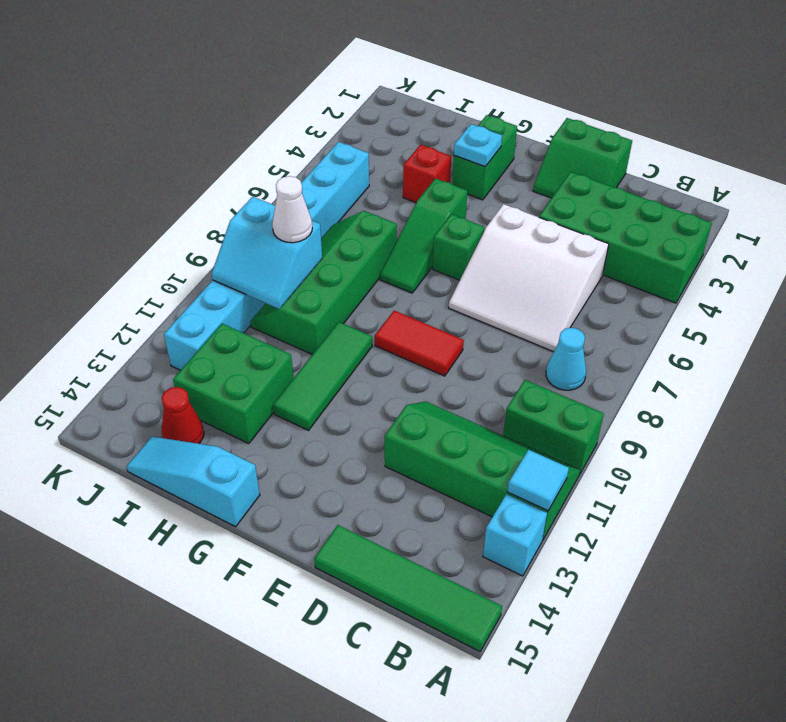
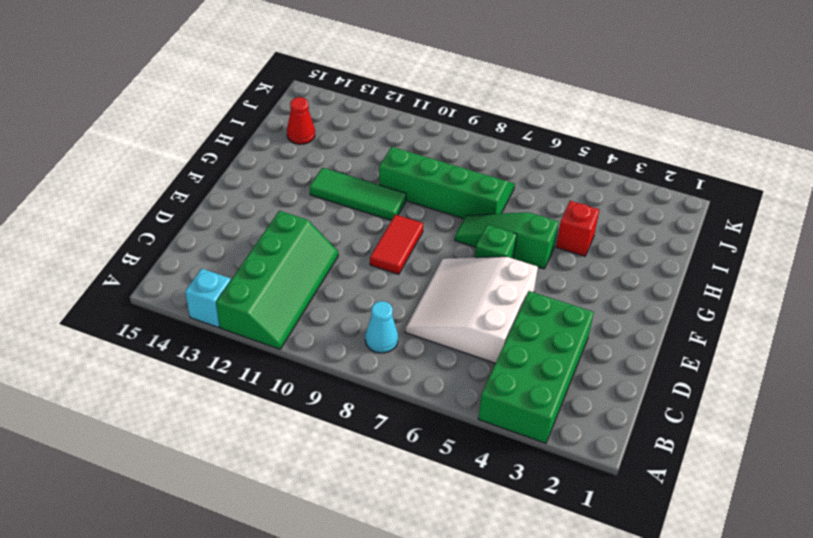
none -> green 1x2 brick [503,380,604,473]
none -> green 1x4 tile [314,525,502,652]
none -> green 2x2 slope [533,118,632,198]

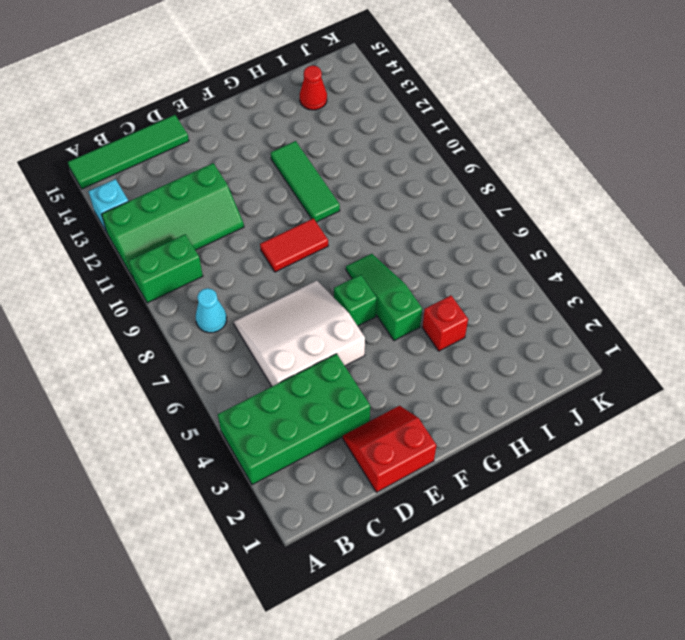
red 2x2 slope [343,406,436,492] -> green 2x2 slope [533,118,632,198]
none -> green 1x2 brick [452,115,517,200]
none -> cyan 1x3 slope [126,437,260,527]
none -> green 2x4 slope [250,211,397,355]

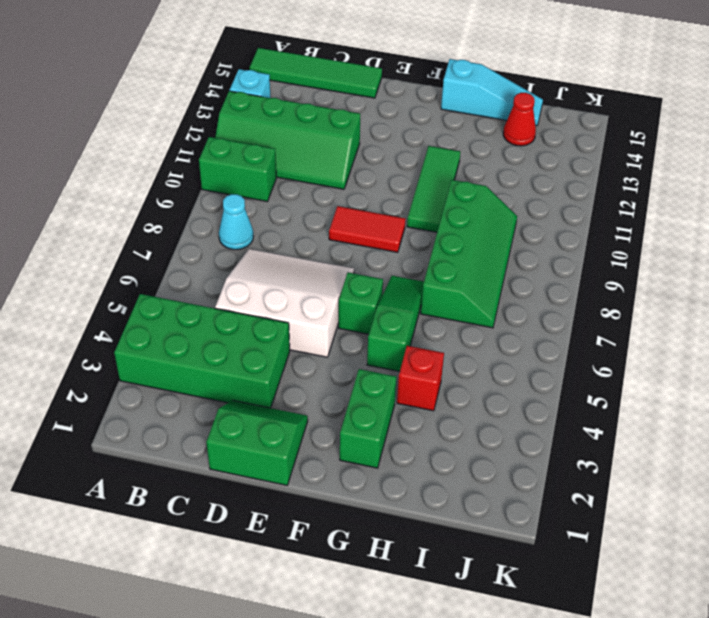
none -> green 2x2 brick [173,324,294,444]
none -> cyan 1x8 brick [164,142,369,370]
none -> cyan 1x1 tile [507,450,569,511]

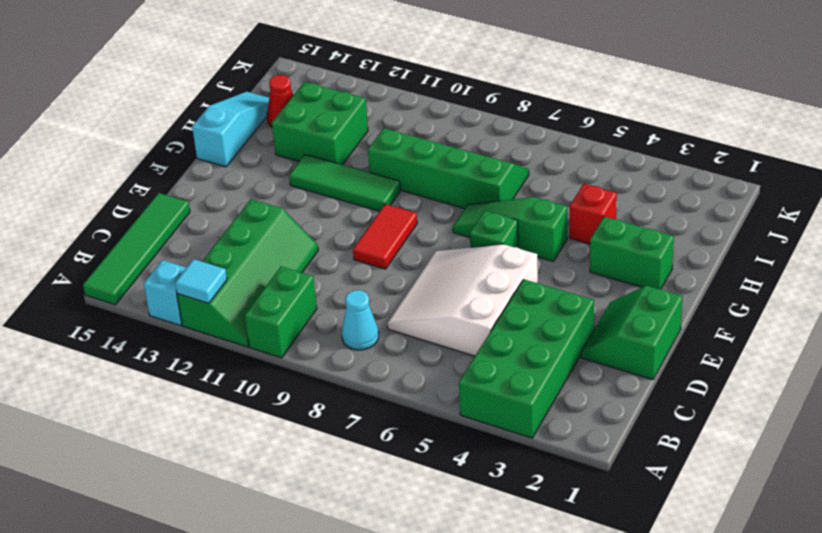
none -> cyan 1x8 brick [164,142,369,370]
none -> cyan 1x1 plate [454,124,502,167]
none -> cyan 2x2 slope [212,197,322,309]

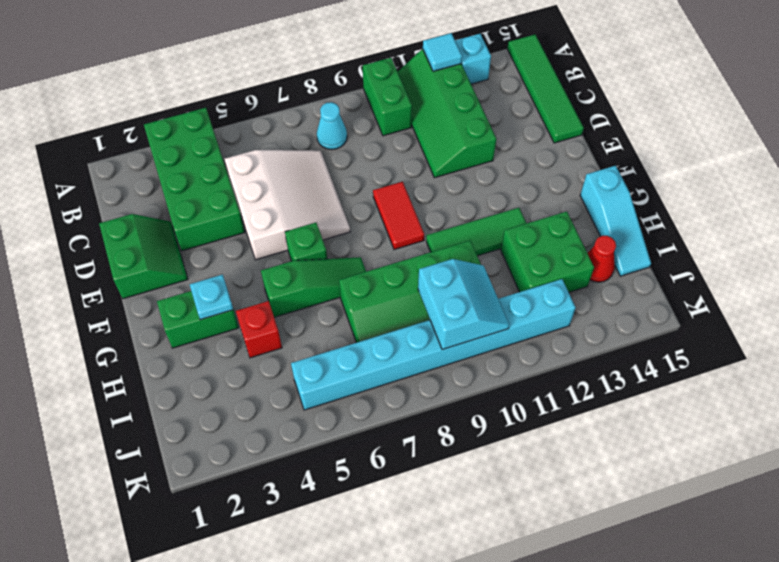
none -> white 1x1 cone [272,176,312,243]

